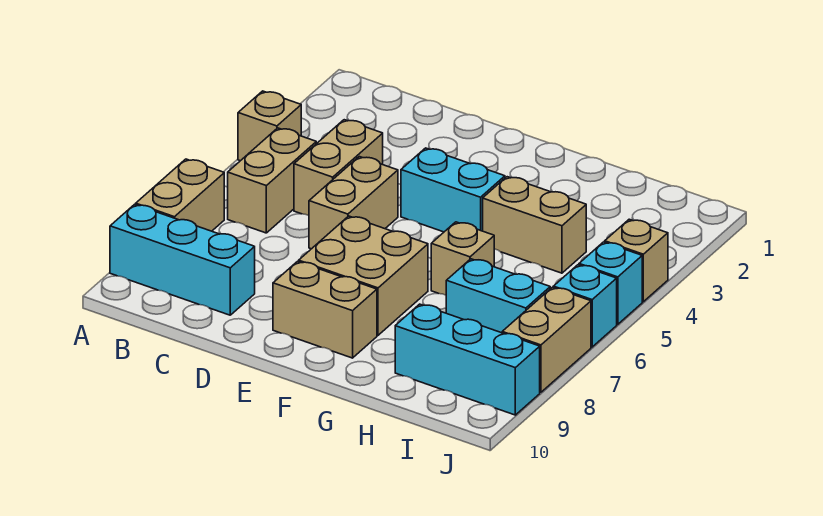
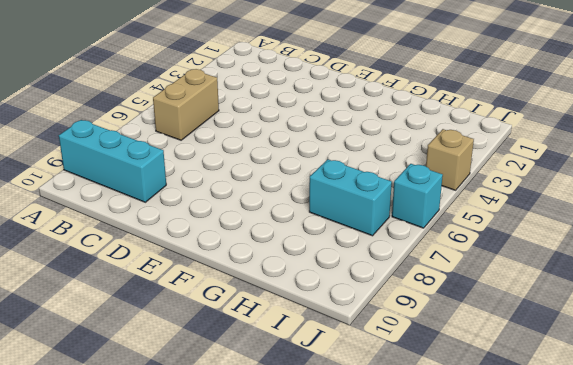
none -> tan 1x1 brick [238,91,301,161]
none -> tan 1x2 brick [136,159,224,231]
none -> tan 1x2 brick [294,120,383,216]

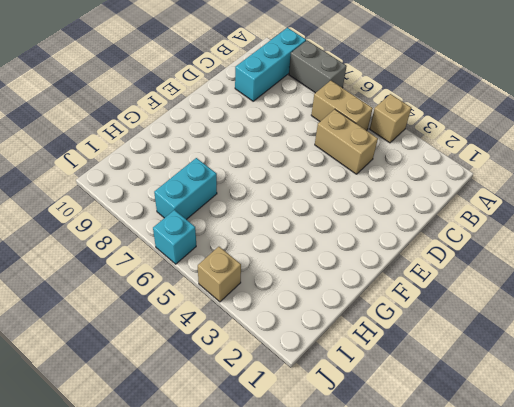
grey 1x2 brick [289,40,347,93] -> tan 1x2 brick [136,159,224,231]
none -> tan 1x2 brick [309,157,398,249]
none -> cyan 1x2 brick [401,148,505,232]
none -> tan 2x2 brick [299,216,428,335]

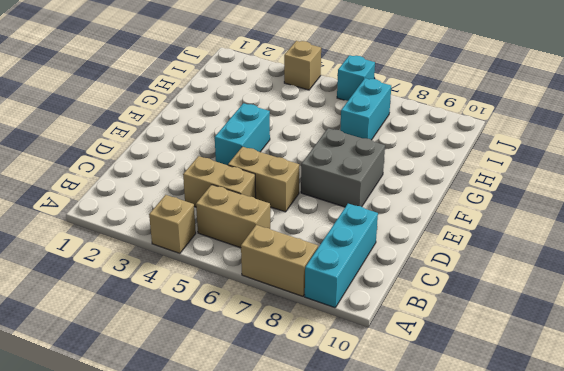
grey 2x2 brick [301,128,385,207] -> tan 2x2 brick [299,216,428,335]
none -> tan 1x2 brick [273,261,377,358]
none -> tan 1x2 brick [483,177,586,273]
none -> tan 1x1 brick [431,222,494,295]

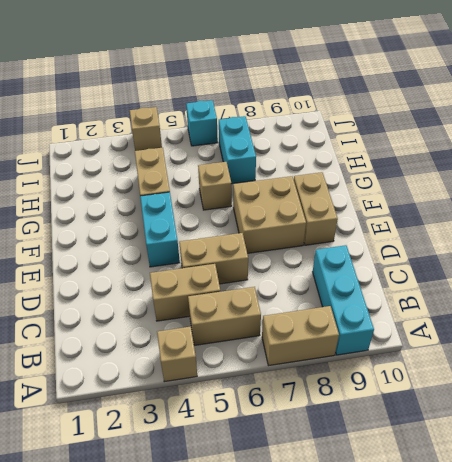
none -> cyan 1x3 brick [395,304,540,415]
none -> cyan 1x1 brick [579,242,642,324]
none -> tan 1x2 brick [502,287,591,392]

